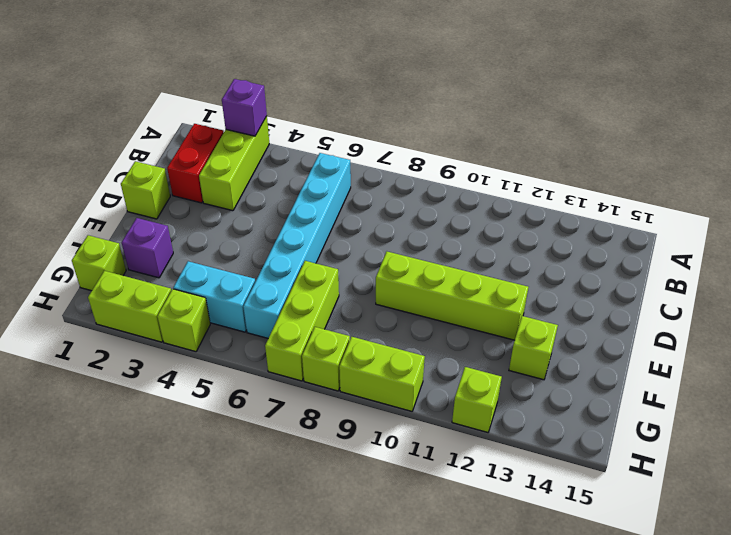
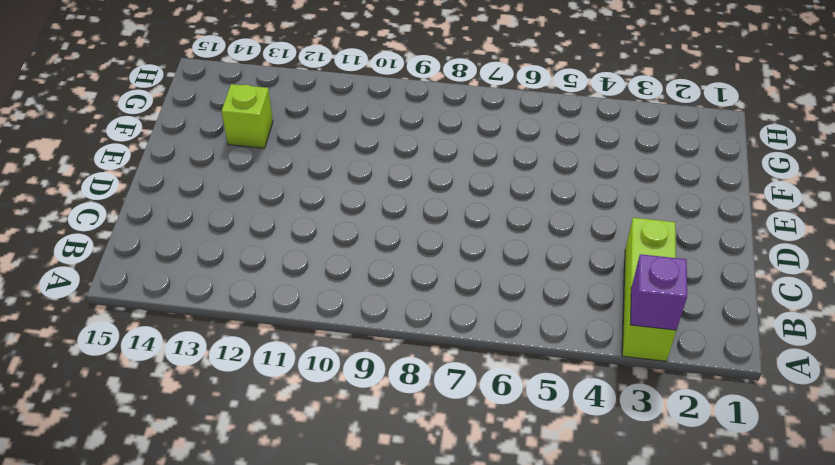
none -> red 1x2 brick [167,124,224,203]
none -> cyan 1x6 brick [243,153,351,338]
none -> lime 1x1 brick [121,161,170,219]

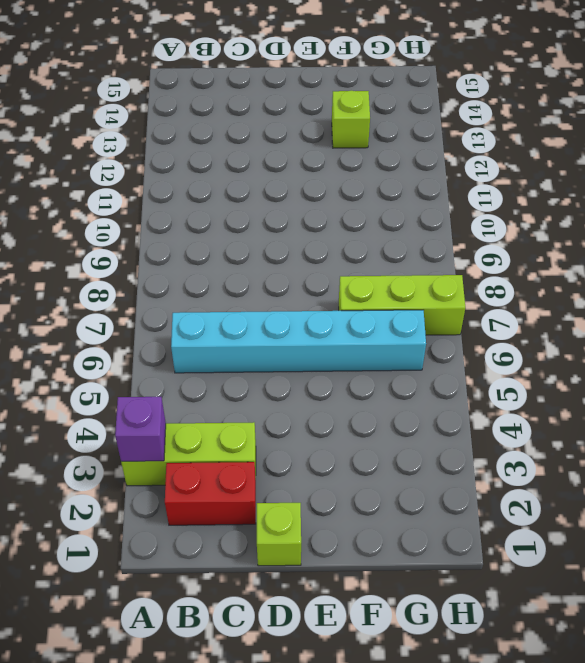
none -> lime 1x4 brick [376,252,528,340]
none -> purple 1x1 brick [122,218,173,278]
none -> lime 1x1 brick [72,235,126,291]

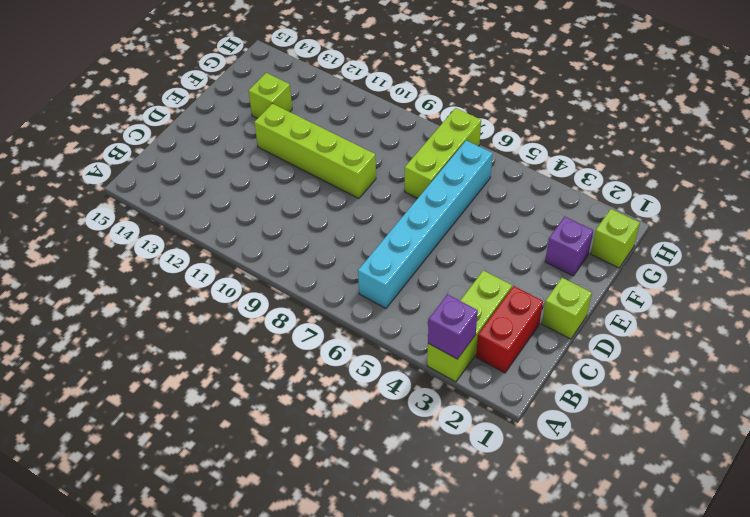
none -> cyan 1x2 brick [173,261,255,332]
none -> lime 1x2 brick [88,271,171,342]
none -> lime 1x1 brick [157,289,210,352]

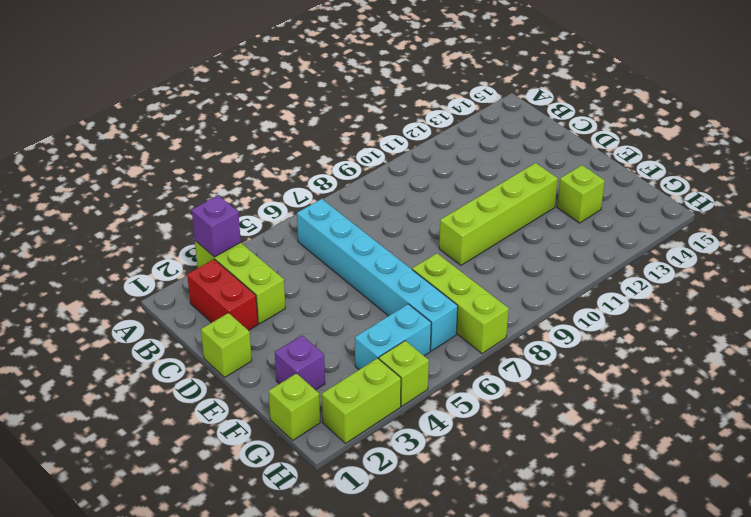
none -> lime 1x1 brick [302,327,350,391]
none -> lime 1x2 brick [339,337,425,411]
none -> lime 1x1 brick [452,367,502,433]

